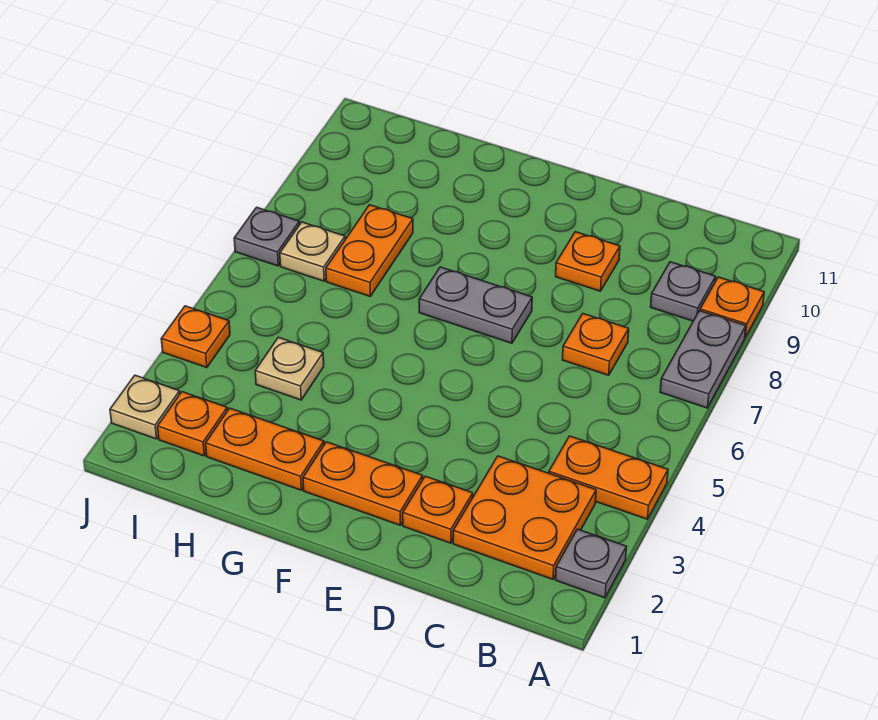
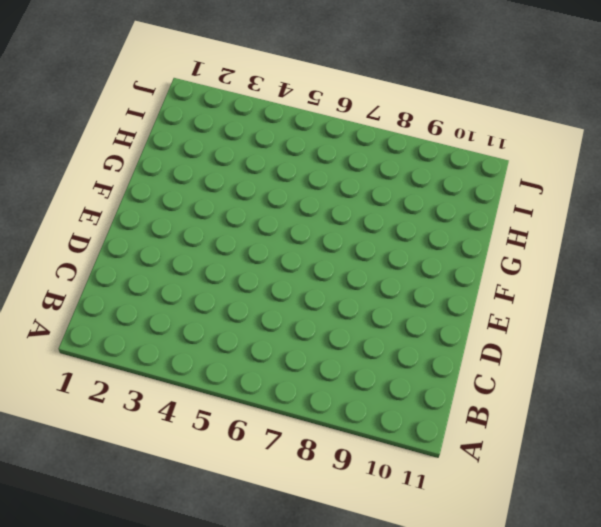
none -> grey 1x1 plate [556,529,626,598]
none -> orange 1x2 plate [549,436,668,519]
none -> grey 1x2 plate [660,311,746,408]

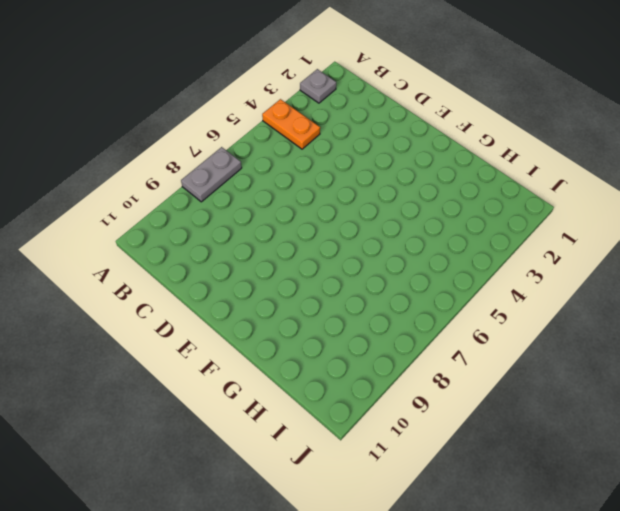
none -> orange 1x1 plate [700,277,764,337]
none -> orange 2x2 plate [453,456,596,579]
none -> grey 1x1 plate [651,262,716,321]

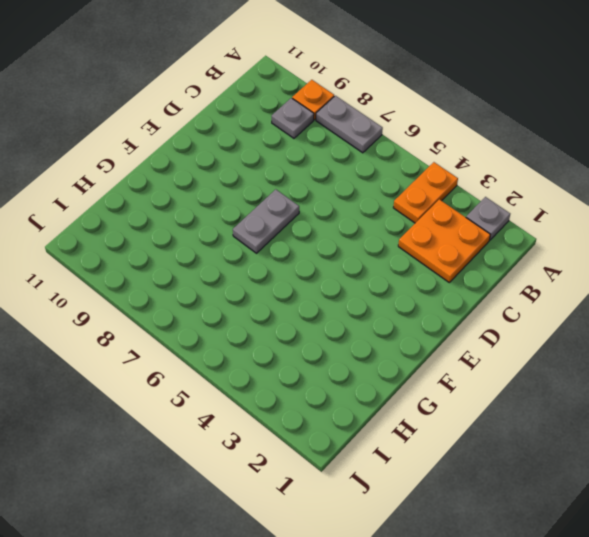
none -> orange 1x1 plate [563,314,629,375]
none -> orange 1x1 plate [403,476,473,543]
none -> orange 1x1 plate [556,232,620,291]

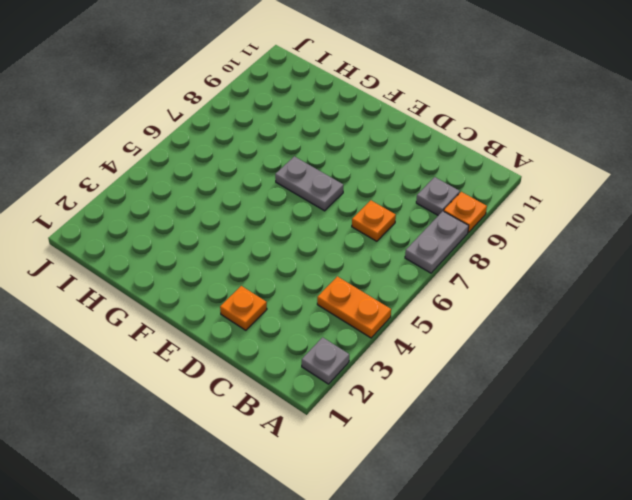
none -> orange 2x2 plate [453,456,596,579]
none -> orange 1x1 plate [556,232,620,291]
none -> orange 1x2 plate [303,442,423,525]

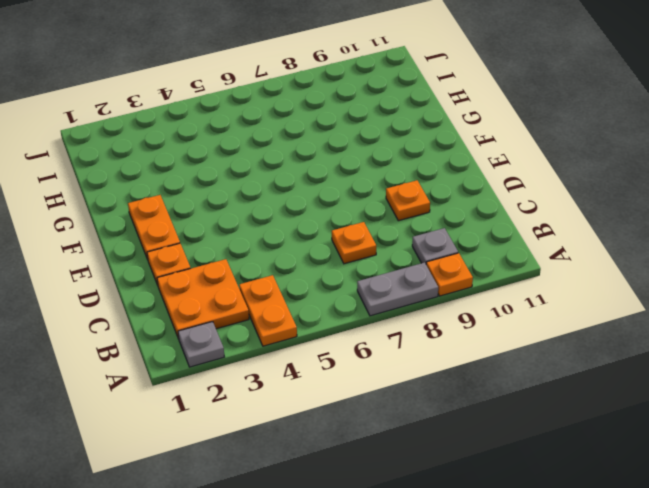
none -> grey 1x2 plate [419,267,532,343]
none -> orange 1x2 plate [206,408,324,490]
none -> tan 1x1 plate [255,337,324,400]

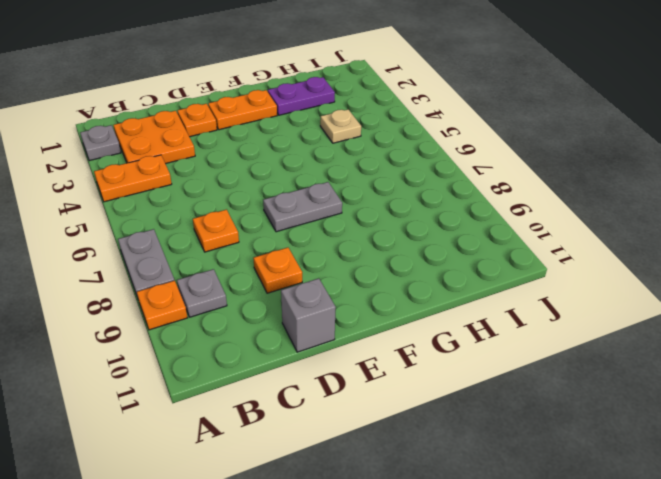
grey 1x1 brick [281,278,336,352] -> none
purple 1x2 plate [268,77,335,115] -> orange 1x2 plate [206,408,324,490]
none -> orange 1x2 plate [326,205,413,296]
none -> orange 1x1 plate [158,392,227,456]
none -> tan 1x1 plate [280,222,345,281]

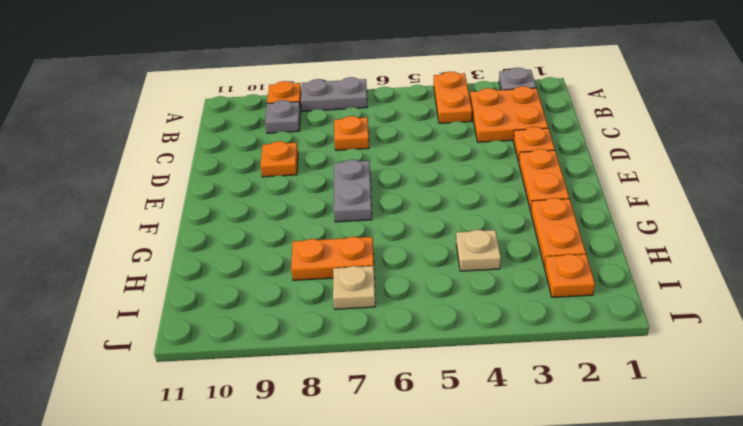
none -> tan 1x1 plate [110,375,180,439]
none -> orange 1x1 plate [161,306,230,368]
none -> grey 1x1 plate [234,207,300,266]

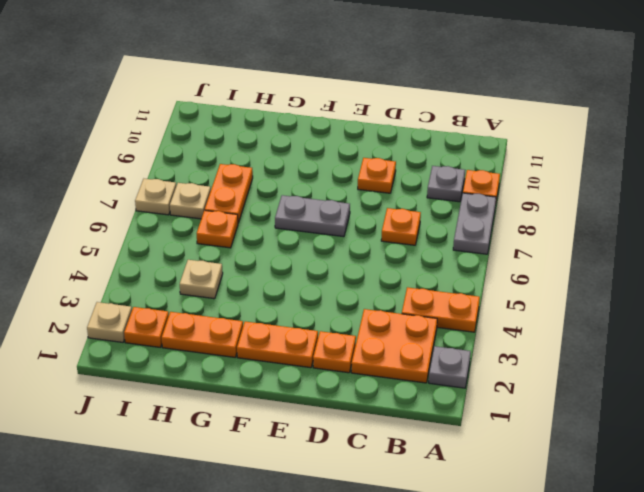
orange 1x1 plate [197,210,238,248] -> orange 1x1 plate moved to [161,306,230,368]
tan 1x1 plate [135,179,176,215] -> grey 1x1 plate [234,207,300,266]

